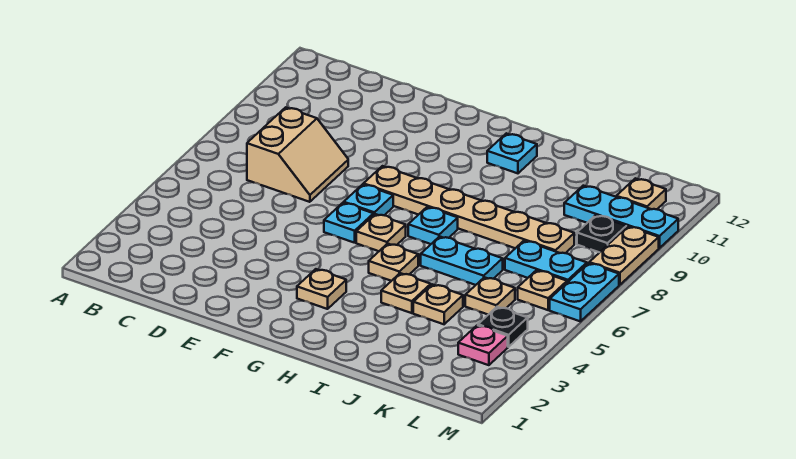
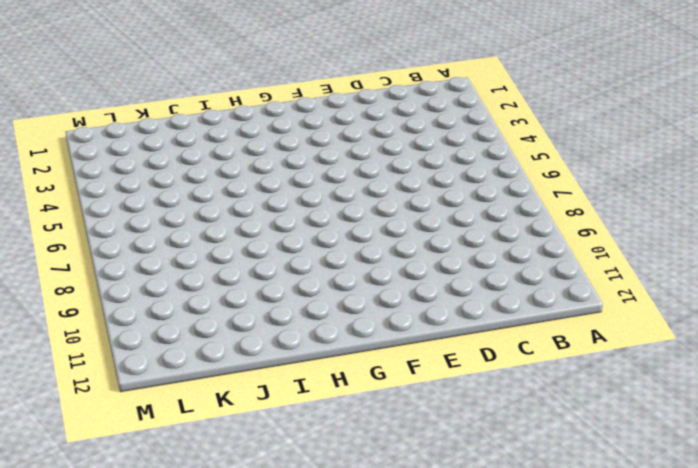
none -> tan 2x2 slope [247,107,348,202]
none -> cyan 1x1 plate [324,203,373,243]
none -> cyan 1x1 plate [344,184,393,215]

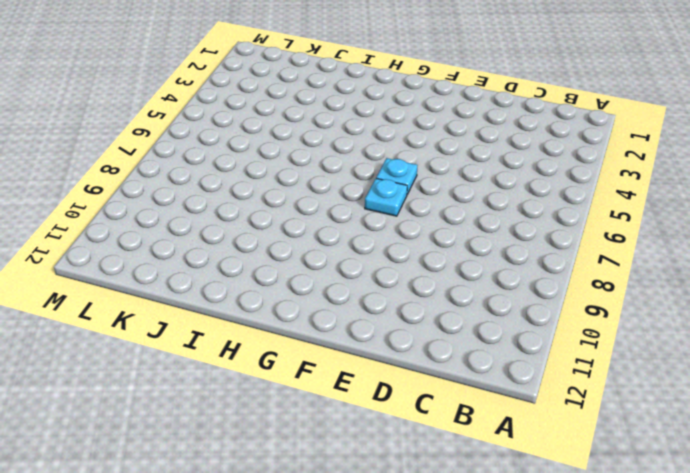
none -> tan 2x2 slope [247,107,348,202]
none -> tan 1x6 plate [363,166,574,253]
none -> tan 1x1 plate [297,269,346,309]

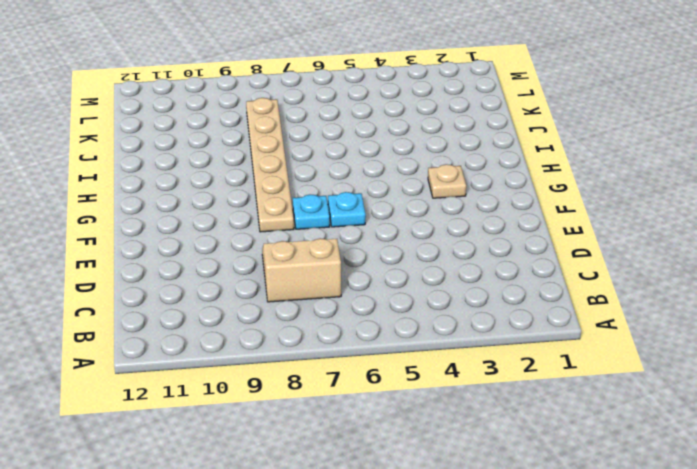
none -> tan 1x1 plate [356,214,406,251]
none -> tan 1x1 plate [369,244,418,281]
none -> cyan 1x1 plate [408,207,458,244]

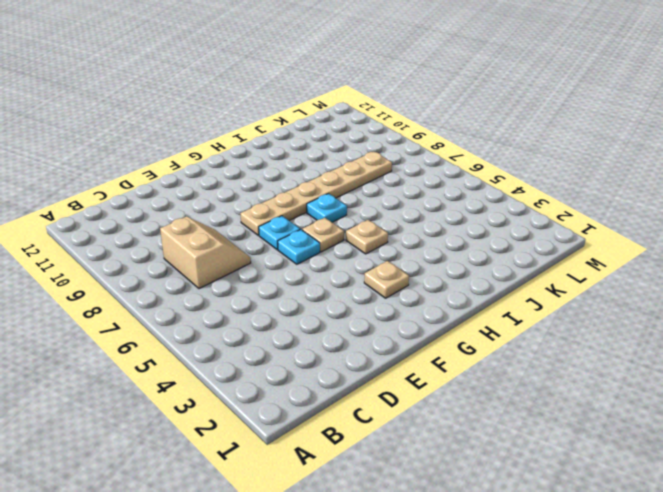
none -> cyan 1x1 plate [487,133,537,173]
none -> tan 1x1 plate [381,273,431,313]
none -> cyan 1x2 plate [421,236,503,285]

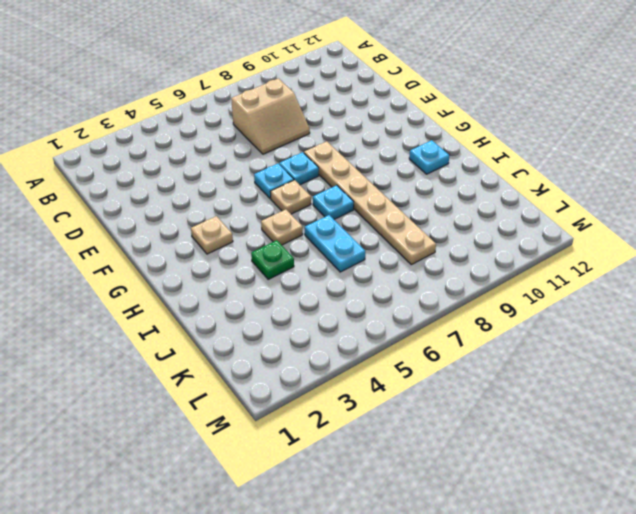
green 1x1 plate [251,240,294,279] -> tan 1x1 plate [381,273,431,313]
none -> tan 1x1 plate [413,284,463,324]
none -> tan 1x1 plate [465,277,515,315]
none -> cyan 1x2 plate [505,241,587,282]

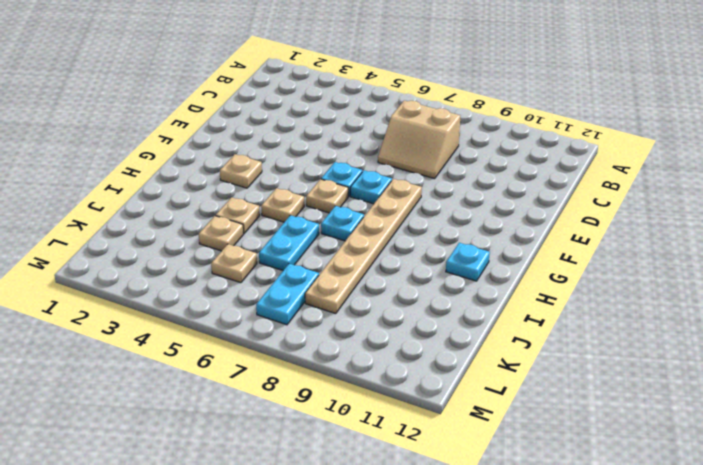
none -> cyan 1x3 plate [564,186,678,248]
none -> pink 1x1 plate [458,325,508,365]
none -> black 1x1 plate [478,307,528,347]

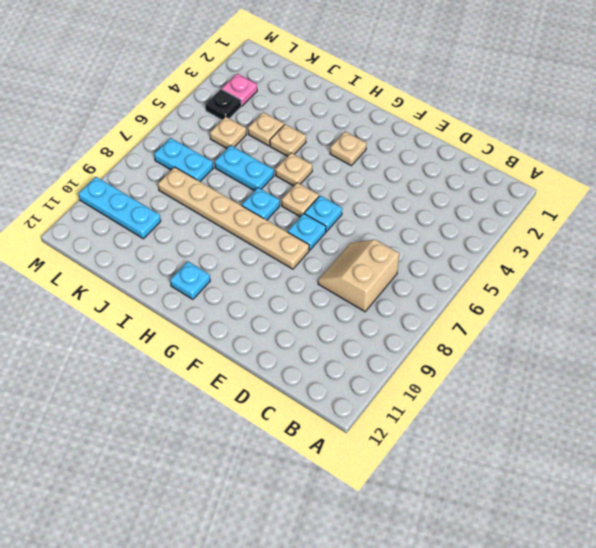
none -> tan 1x1 plate [518,270,567,310]
none -> black 1x1 plate [577,215,626,252]
none -> tan 1x1 plate [616,178,666,209]

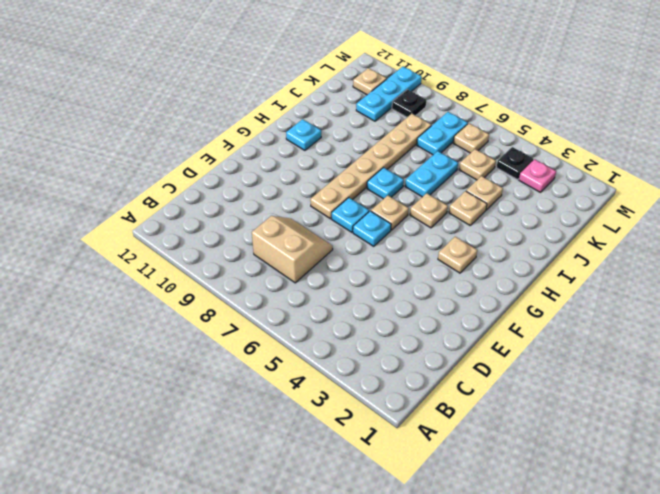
none -> cyan 1x2 plate [550,263,619,321]
none -> tan 1x2 plate [589,226,659,285]

